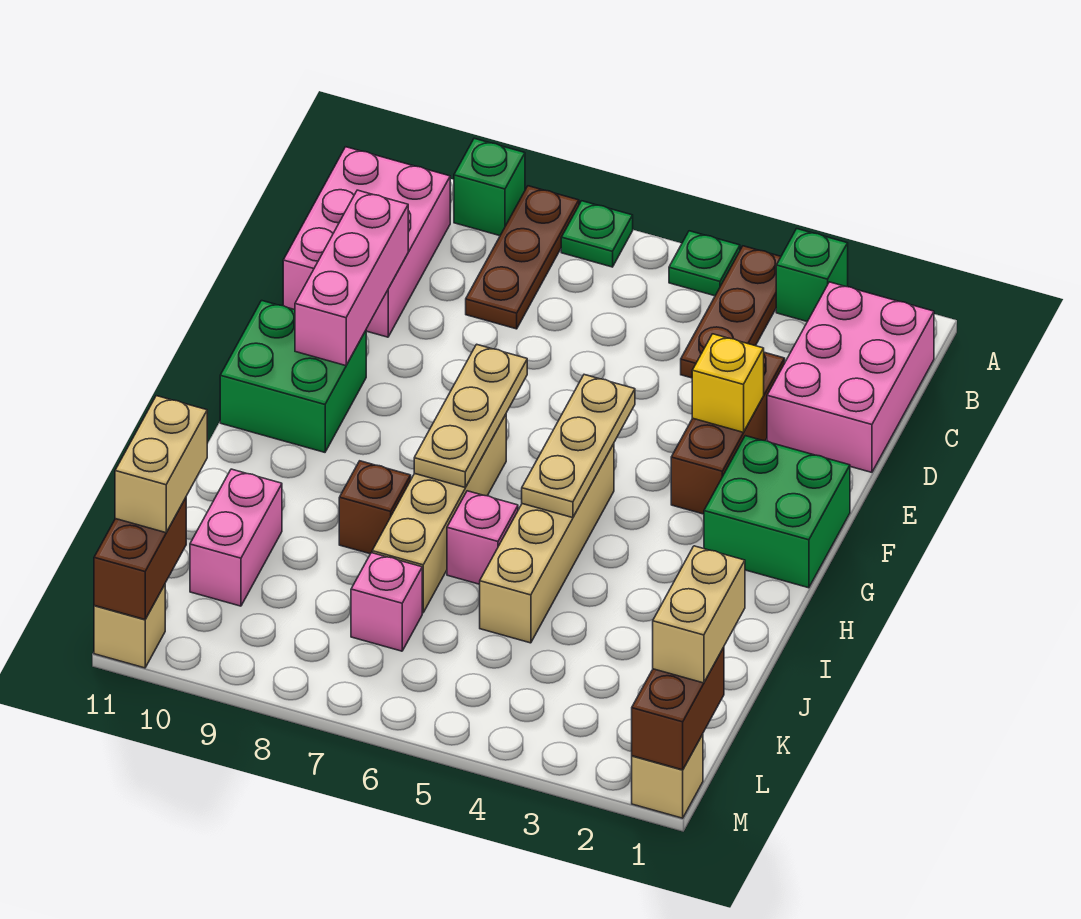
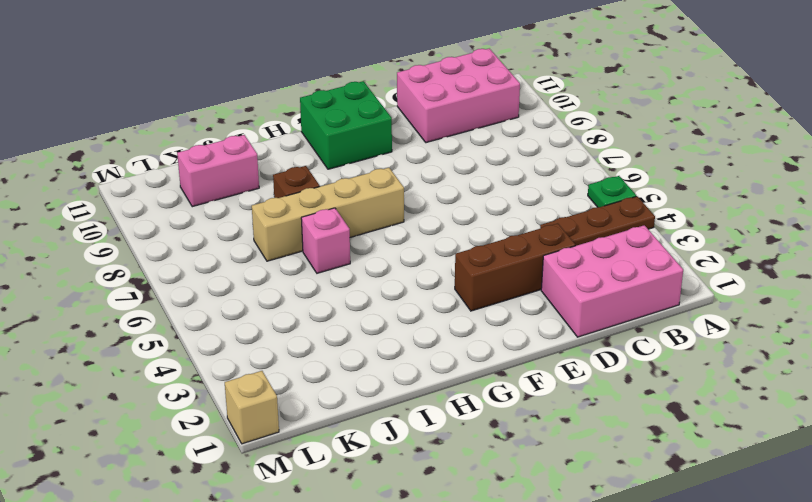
none -> green 1x1 brick [776,229,848,322]
none -> green 1x1 plate [561,201,633,267]
none -> brown 1x3 plate [466,186,579,329]

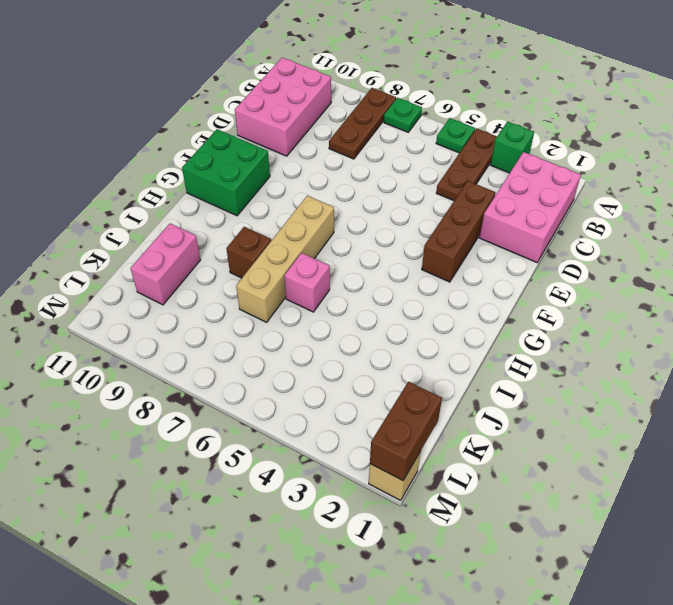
none -> green 1x1 brick [454,138,525,236]
none -> green 2x2 brick [704,436,850,588]
none -> tan 1x4 brick [480,444,614,643]

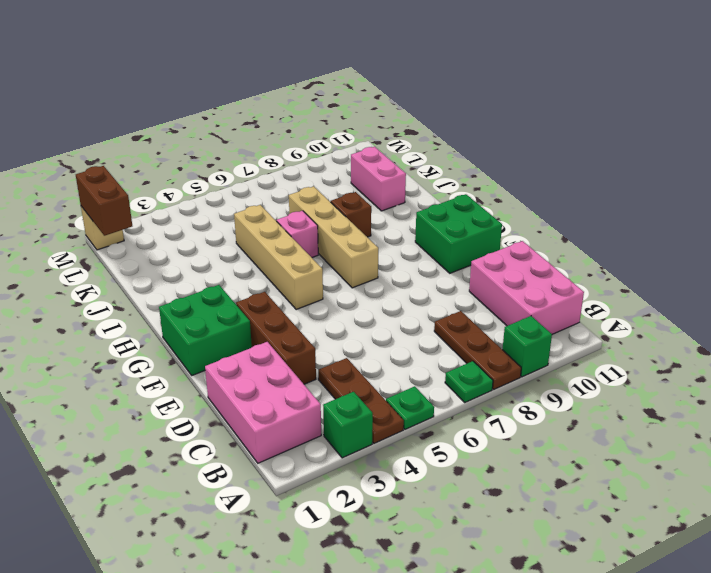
none -> pink 1x1 brick [351,553,422,651]
none -> tan 1x1 brick [94,585,165,668]
none -> pink 1x3 brick [295,190,408,366]

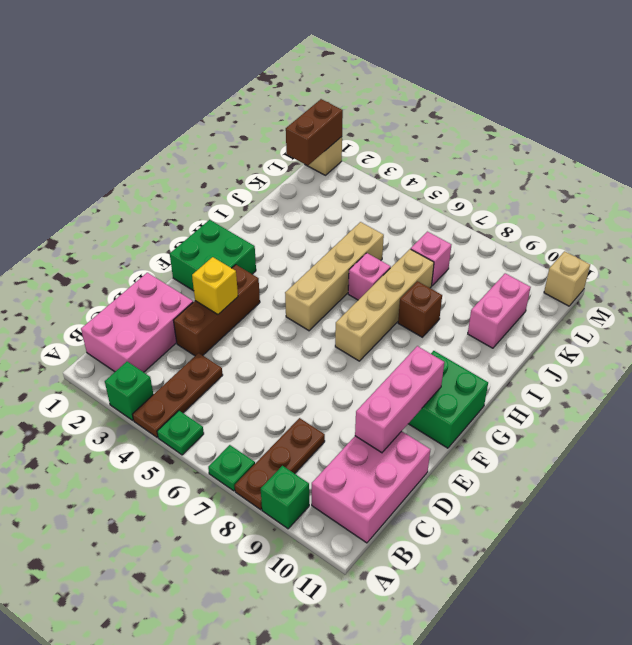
none -> tan 1x3 plate [522,375,635,518]
none -> tan 1x3 plate [414,344,527,487]
none -> brown 1x2 brick [94,498,186,619]

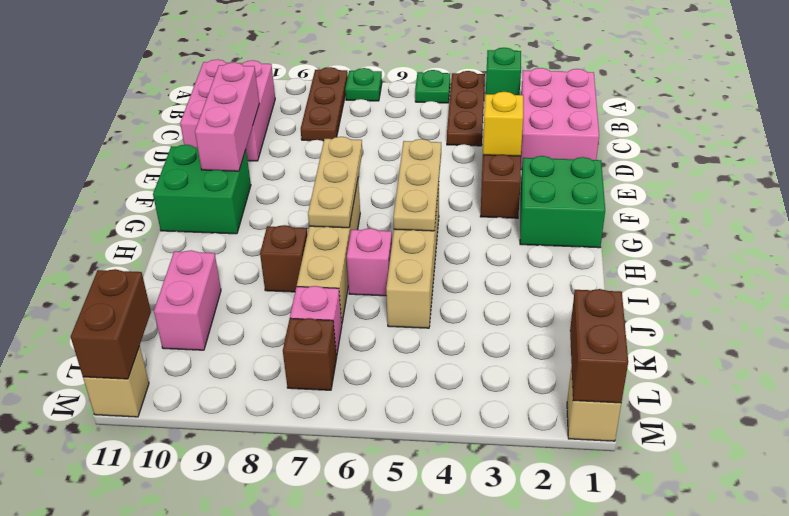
brown 1x1 brick [283,318,336,390] -> none
none -> green 1x1 brick [454,138,525,236]
none -> tan 1x2 brick [653,546,745,683]
none -> tan 1x2 brick [115,396,207,533]

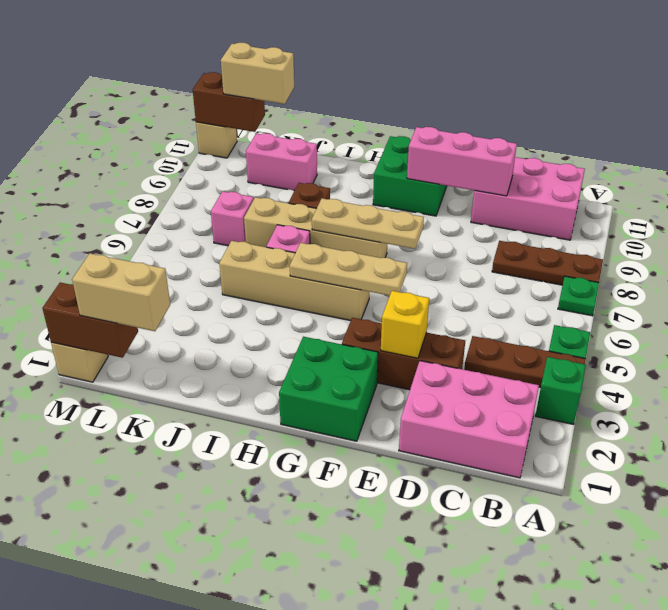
none -> green 1x1 brick [454,138,525,236]

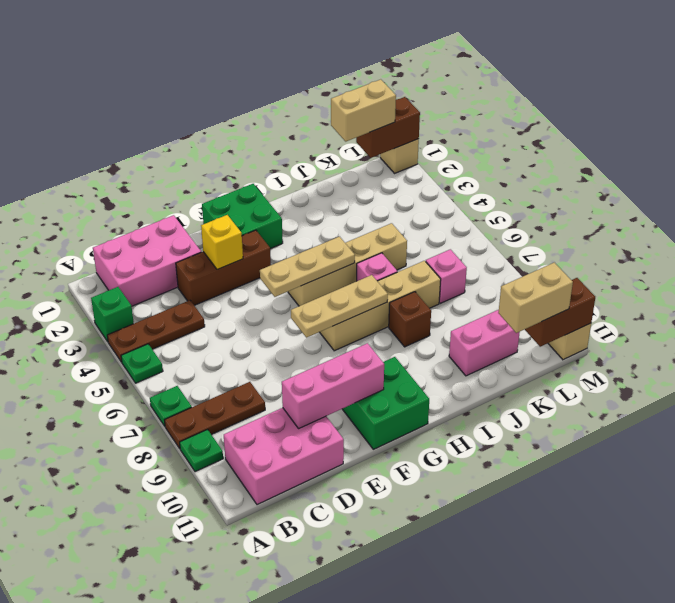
green 1x1 plate [180,430,223,472] -> green 1x1 brick [454,138,525,236]

